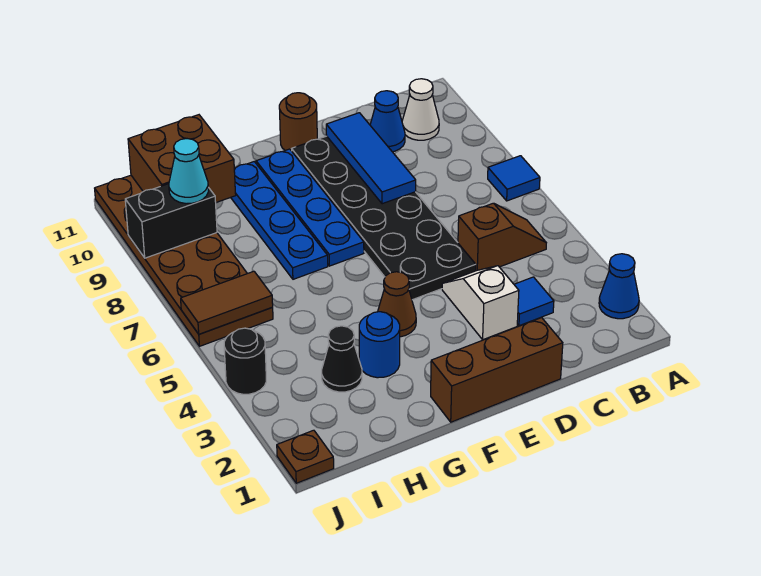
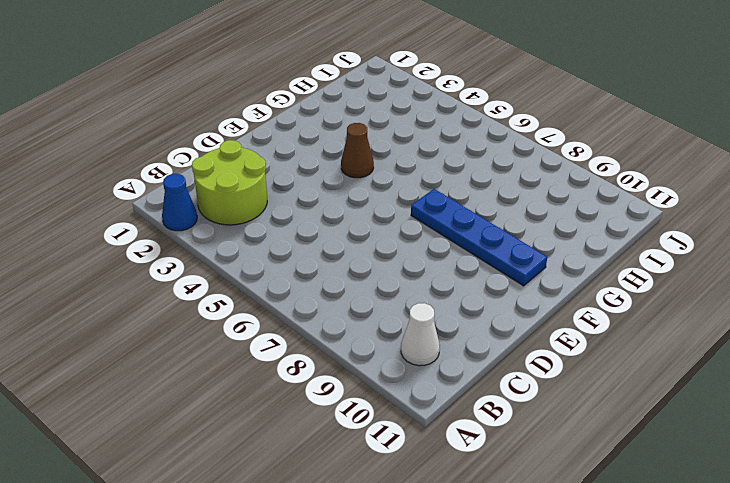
lime 2x2 round brick [192,140,267,225] -> blue 1x1 tile [514,277,554,326]
none -> blue 1x1 tile [488,156,540,201]
none -> brown 1x2 slope [458,203,546,271]
none -> blue 1x1 cone [370,91,405,152]

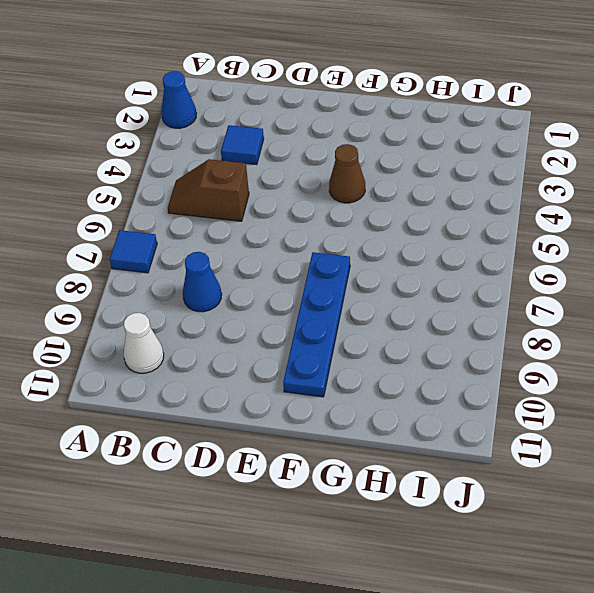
blue 1x1 cone [183,252,222,312] -> blue 1x1 cone moved to [370,91,405,152]
none -> brown 1x3 brick [431,318,563,422]
none -> white 1x2 slope [442,266,519,340]
none -> black 2x6 plate [292,136,476,300]

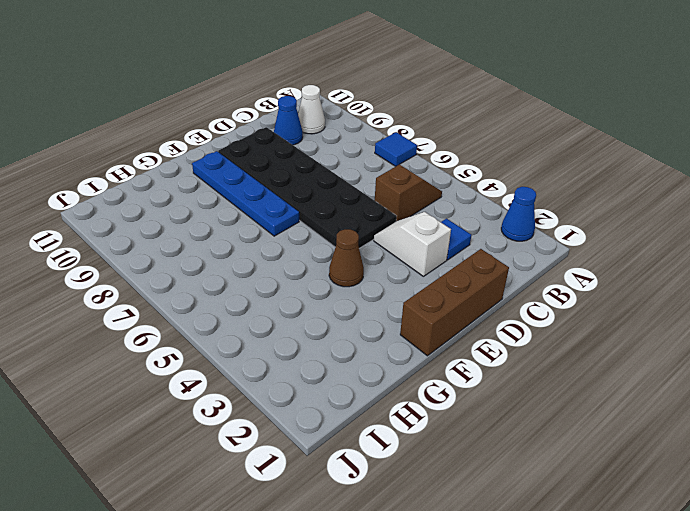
none -> brown 1x1 round brick [279,93,317,151]
none -> blue 1x1 round brick [359,312,400,378]
none -> blue 1x4 plate [231,162,328,279]

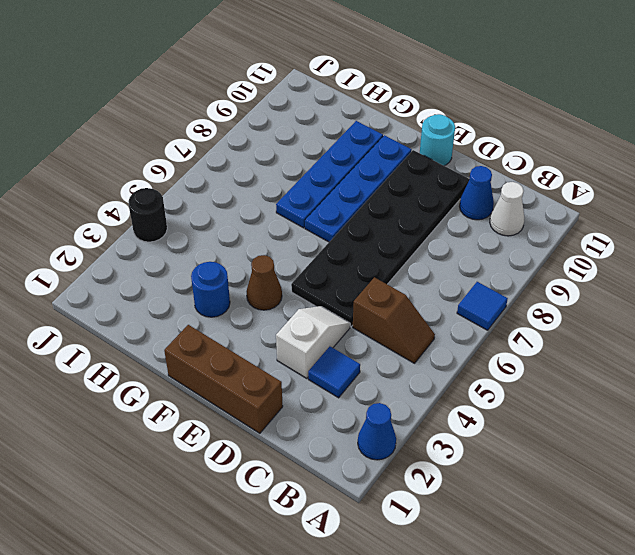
cyan 1x1 round brick [420,114,455,166] -> brown 1x1 round brick [279,93,317,151]
none -> black 1x1 cone [322,326,362,392]
none -> brown 2x6 plate [95,175,273,346]
none -> brown 1x1 plate [277,430,334,483]

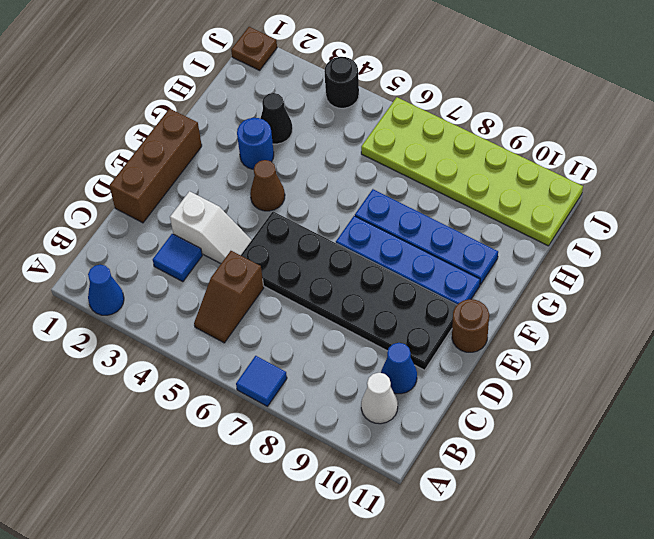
lime 2x6 plate [361,97,583,246] -> brown 2x6 plate [95,175,273,346]
none -> blue 1x3 tile [326,113,416,204]
none -> brown 2x2 brick [128,115,236,202]
none -> brown 1x2 tile [181,271,273,334]

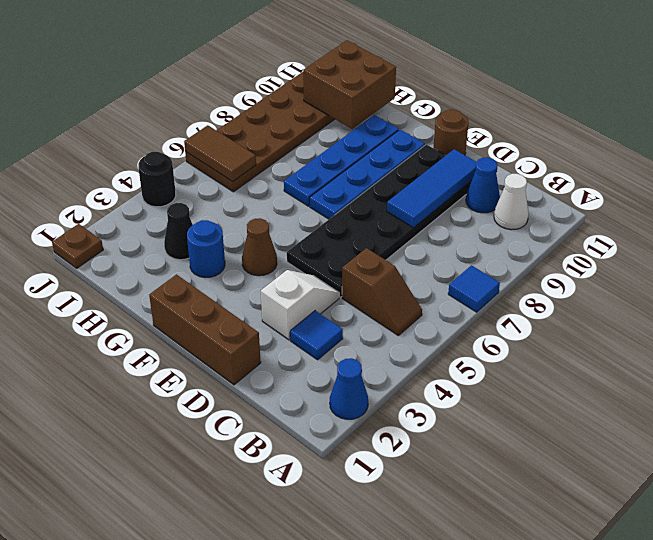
none -> black 1x2 brick [125,184,217,258]
none -> cyan 1x1 cone [169,139,208,204]

